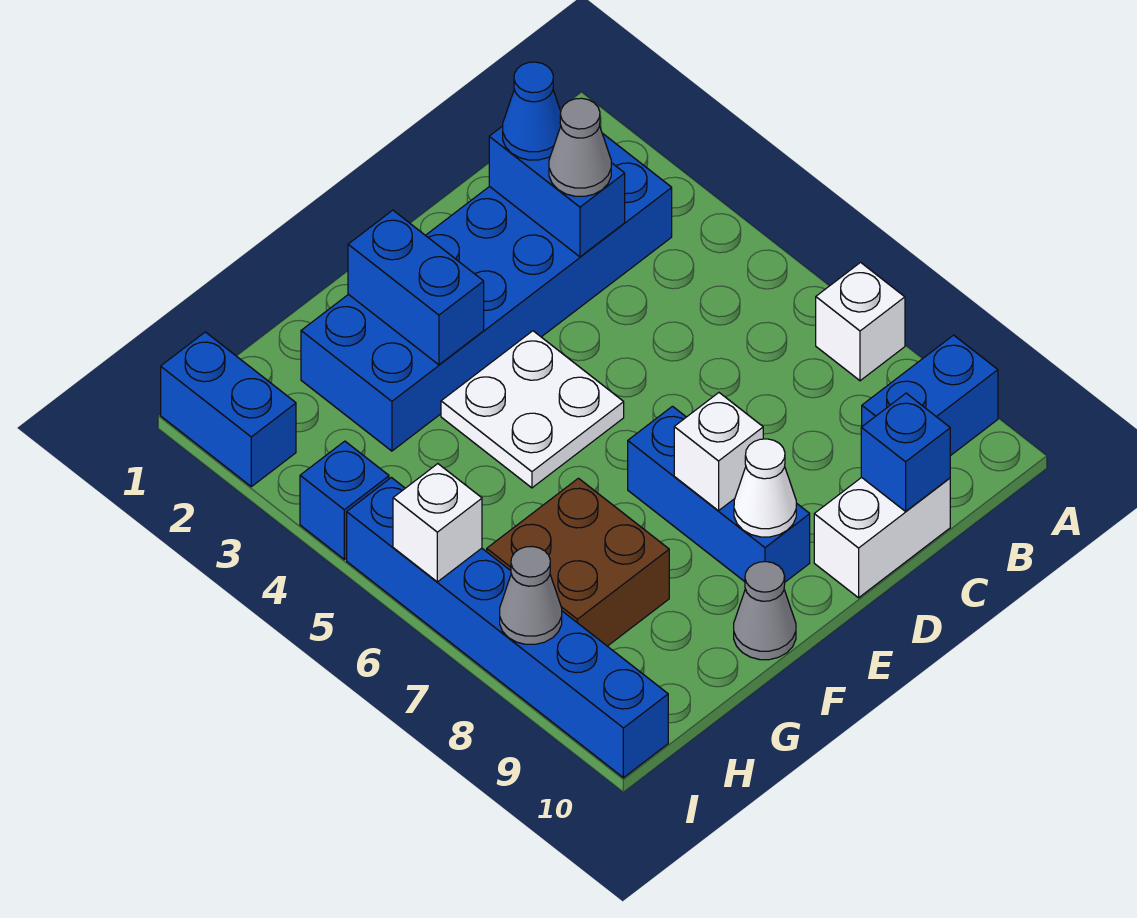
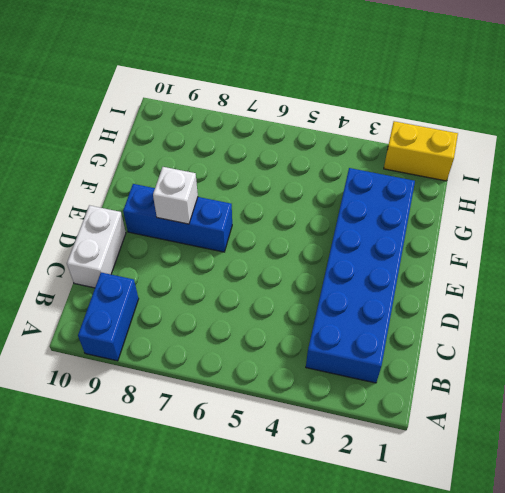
yellow 1x2 brick [384,121,458,181] -> blue 1x2 brick [161,332,296,487]
none -> white 1x1 brick [816,262,905,381]
none -> white 2x2 plate [441,331,624,488]
none -> grey 1x1 cone [734,562,796,660]

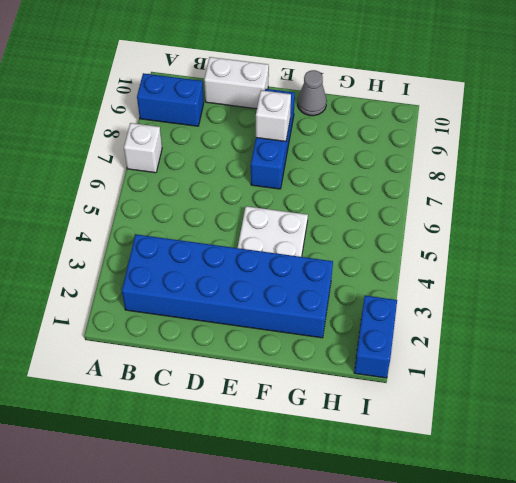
none -> brown 2x2 brick [487,478,669,646]
none -> blue 1x1 brick [300,441,389,559]
none -> blue 1x6 brick [347,478,668,778]

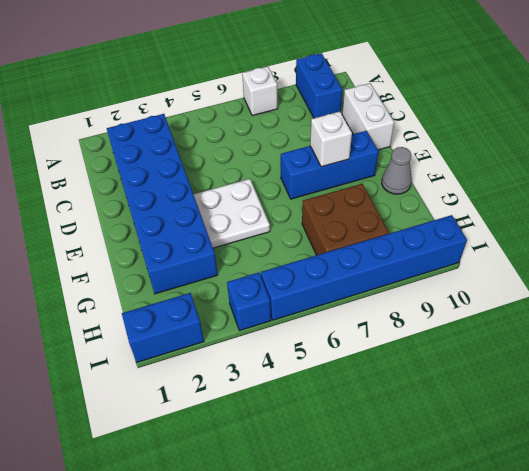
none -> blue 1x2 brick [489,126,625,257]
none -> blue 1x1 brick [861,393,950,511]
none -> white 1x1 cone [734,439,796,537]

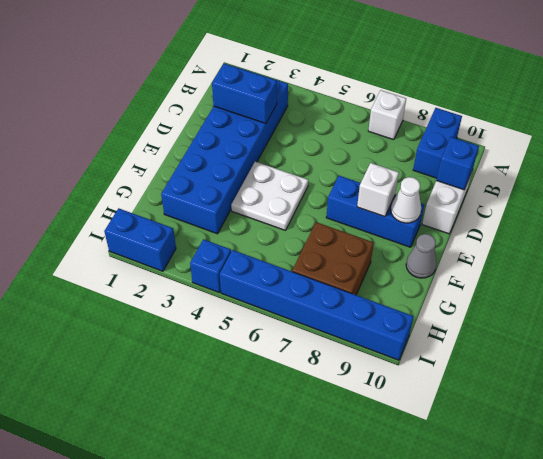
none -> blue 1x2 brick [348,210,484,365]
none -> white 1x1 brick [393,464,482,582]
none -> grey 1x1 cone [500,546,562,644]

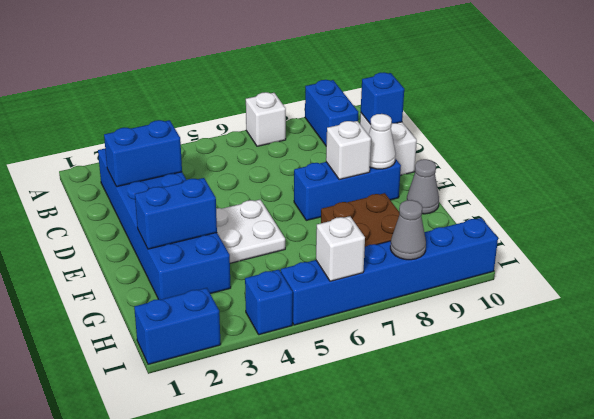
none -> blue 1x1 cone [503,62,561,160]
none -> grey 1x1 cone [549,98,611,196]

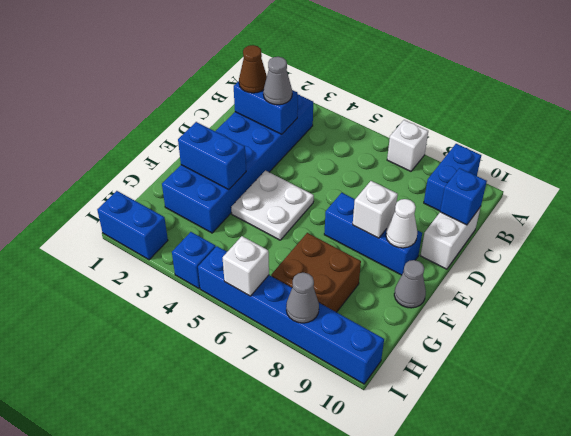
brown 1x1 cone [239,45,267,93] -> blue 1x1 cone [503,62,561,160]

